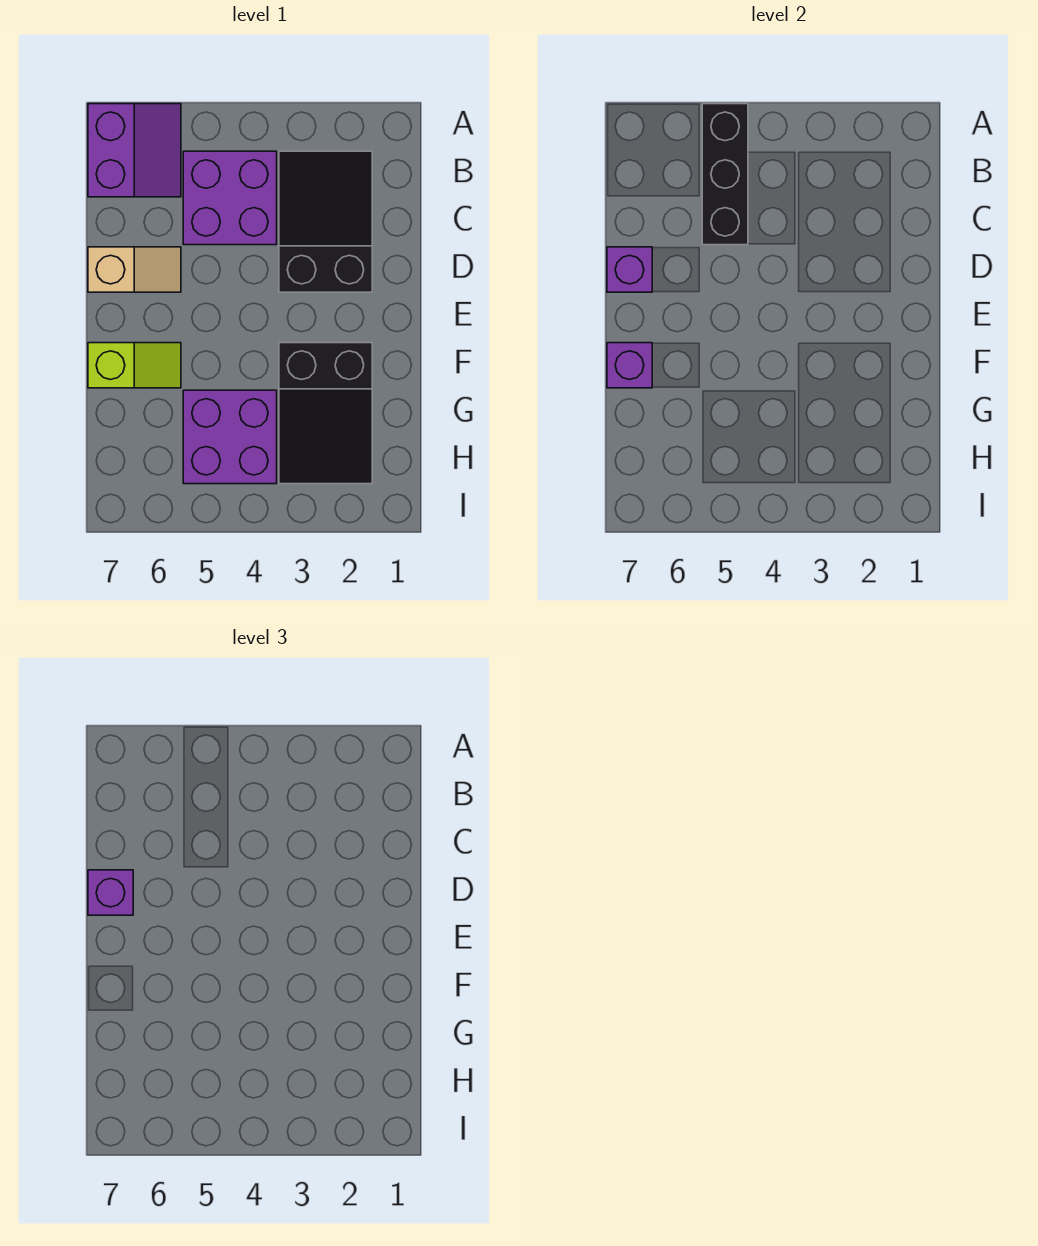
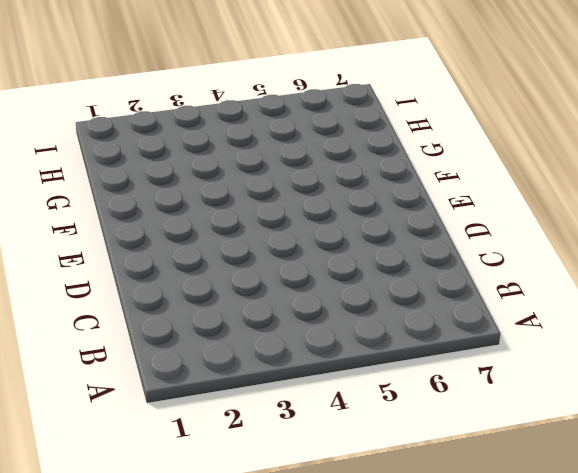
none -> purple 2x2 slope [88,104,181,197]
none -> black 2x3 slope [279,151,372,292]

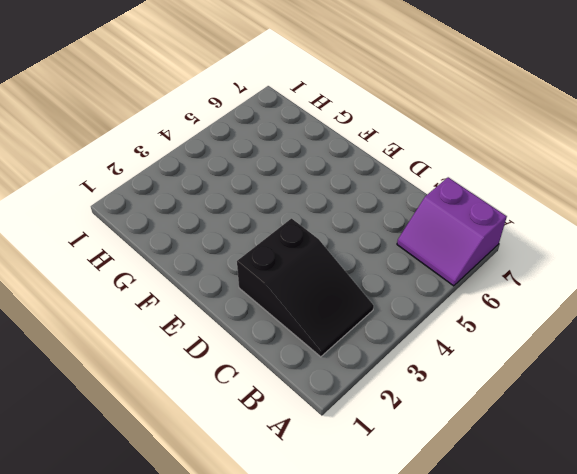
none -> purple 2x2 brick [183,151,277,245]
none -> tan 1x2 slope [88,247,181,292]

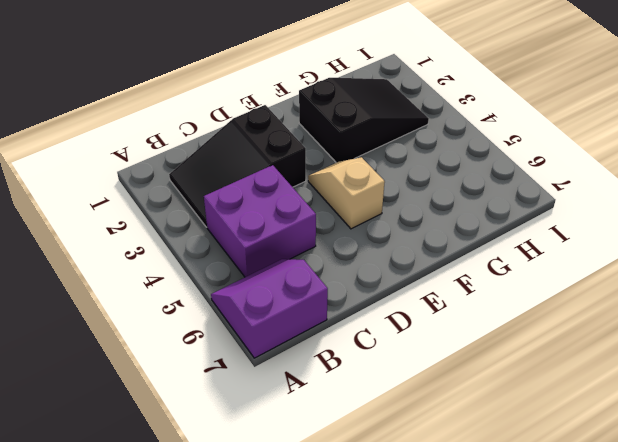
tan 1x2 slope [308,157,385,229] -> tan 1x2 slope moved to [88,247,181,292]
none -> lime 1x2 slope [88,343,181,388]
none -> purple 2x2 brick [183,390,277,484]

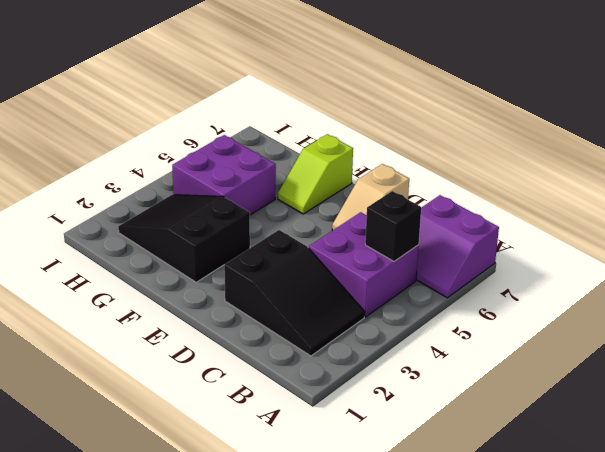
black 1x1 brick [365,191,421,261] -> black 1x3 brick [702,104,748,245]
none -> purple 1x1 brick [607,247,652,292]
none -> purple 1x1 brick [607,343,652,388]

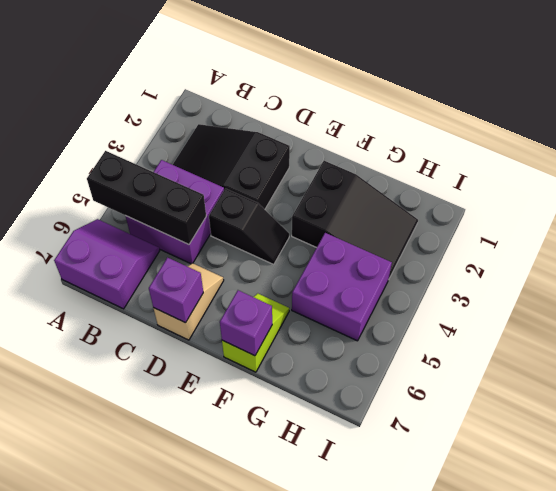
black 1x2 slope [209,188,289,264] -> none
none -> purple 1x1 brick [88,870,133,915]

